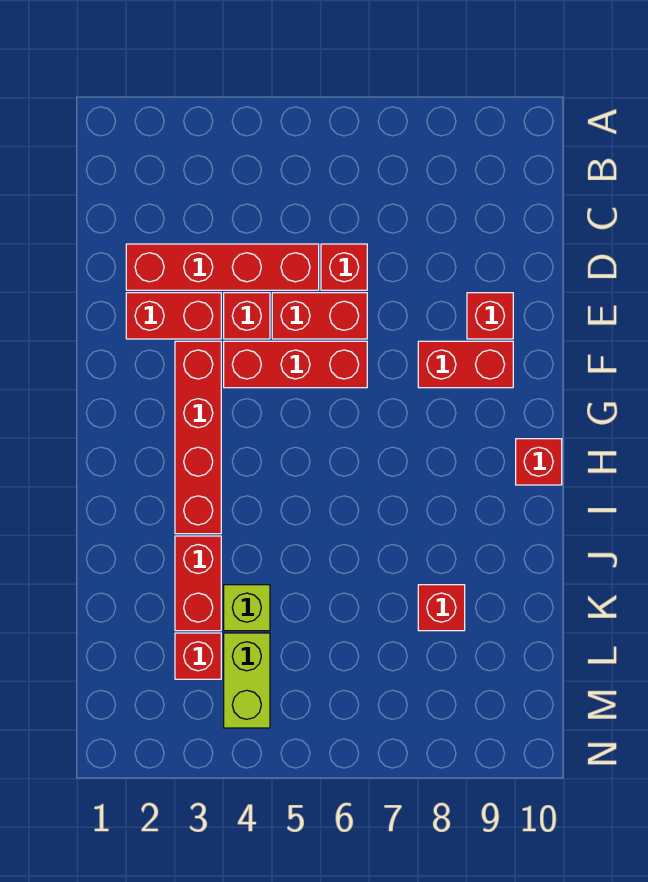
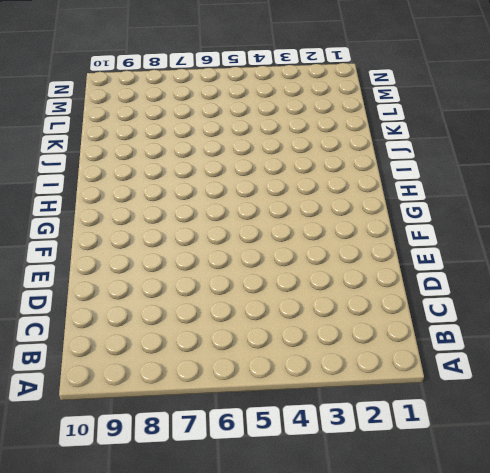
none -> red 1x4 brick [126,244,319,290]
none -> red 1x1 brick [321,244,367,290]
none -> red 1x2 brick [126,293,221,339]

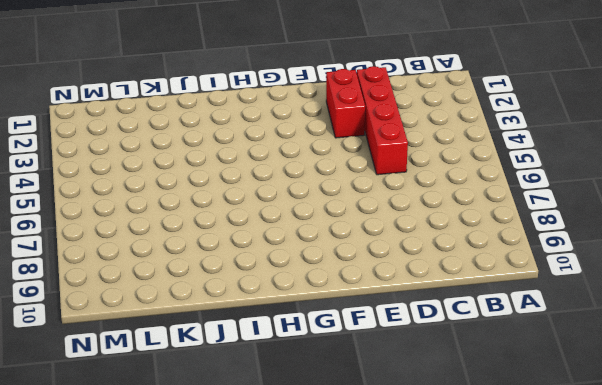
none -> red 1x1 brick [321,244,367,290]
none -> red 1x1 brick [224,293,270,339]
none -> red 1x2 brick [272,293,367,339]

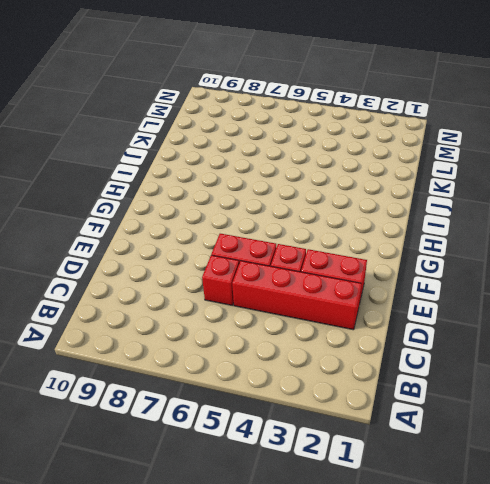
none -> red 1x1 brick [467,293,513,339]
none -> red 1x4 brick [175,341,221,534]
none -> red 1x3 brick [224,341,367,388]

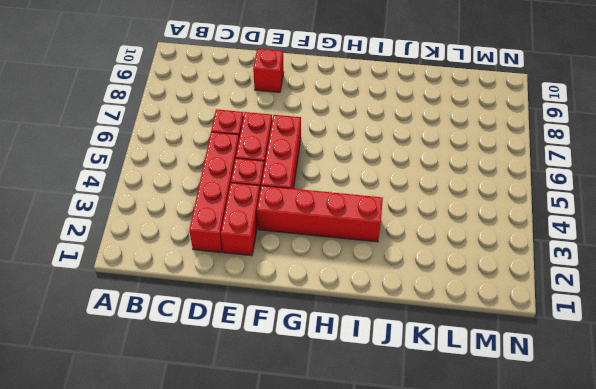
none -> red 1x2 brick [418,341,513,388]
none -> red 1x1 brick [516,439,562,485]
none -> red 1x2 brick [175,536,221,631]

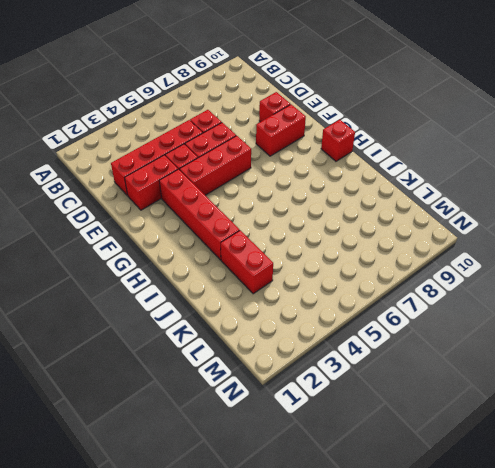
none -> lime 1x1 brick [224,585,270,631]
none -> red 1x1 brick [418,585,465,631]
none -> red 1x1 brick [175,633,221,679]

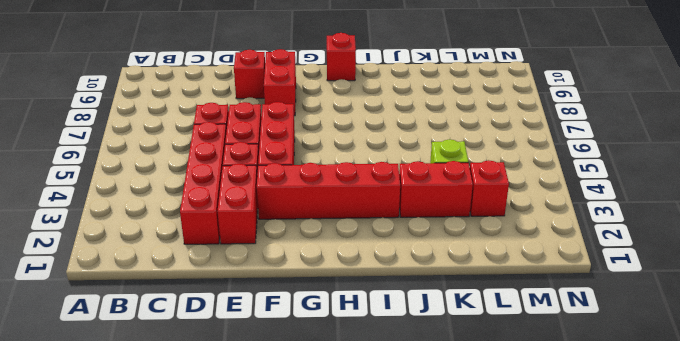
none -> red 1x1 brick [418,585,465,631]
none -> lime 1x2 brick [224,633,270,728]

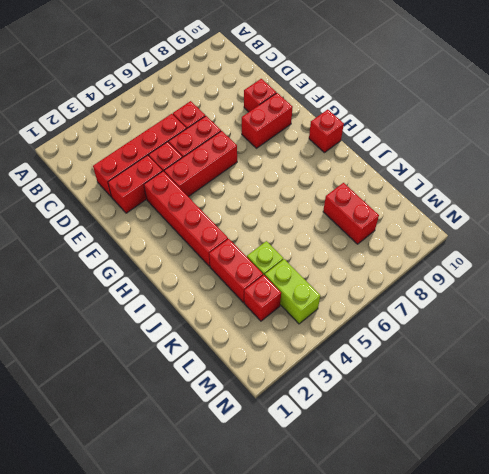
red 1x2 brick [323,183,379,244] -> red 1x1 brick [418,585,465,631]

